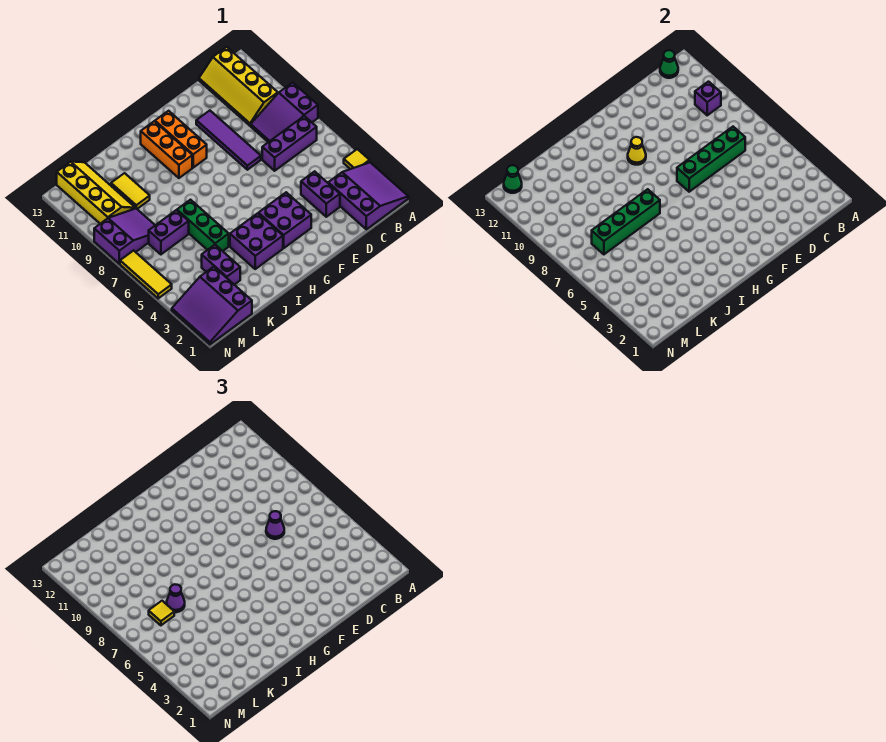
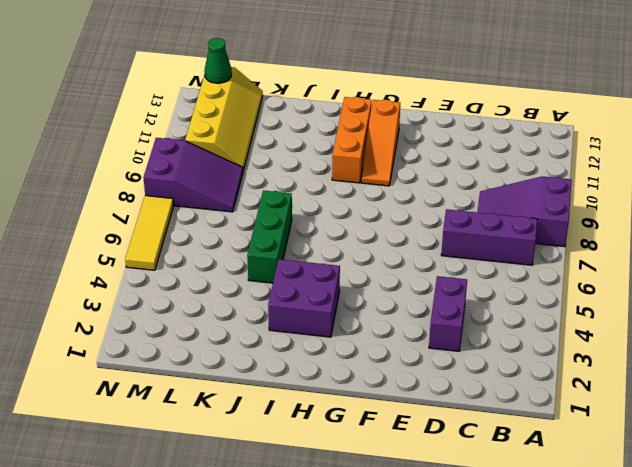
orange 1x3 slope [361,100,400,186] -> orange 1x3 brick [155,111,207,168]
none -> purple 3x3 slope [328,163,408,229]
none -> yellow 1x1 tile [344,149,370,169]
none -> yellow 2x4 slope [199,47,278,126]

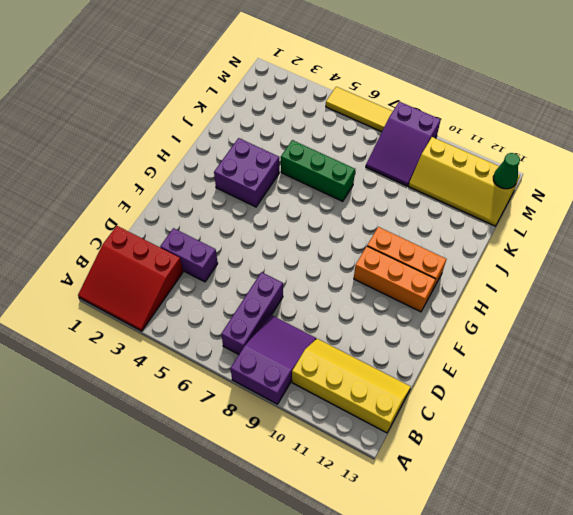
red 3x3 slope [78,226,183,331] -> purple 3x3 slope [328,163,408,229]
none -> yellow 1x1 tile [344,149,370,169]
none -> purple 1x4 tile [196,111,261,170]
none -> purple 2x2 brick [258,192,311,248]

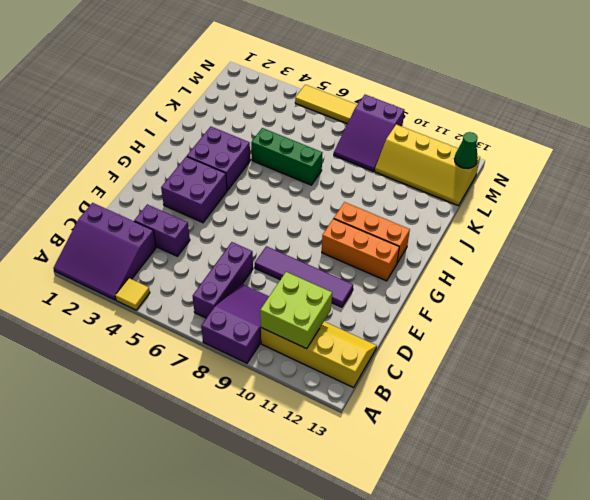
lime 2x2 brick [260,272,332,349] -> purple 1x1 brick [695,82,721,115]
none -> purple 1x2 brick [202,245,240,285]
none -> purple 1x2 brick [149,210,189,254]
none -> yellow 1x2 tile [111,173,150,209]

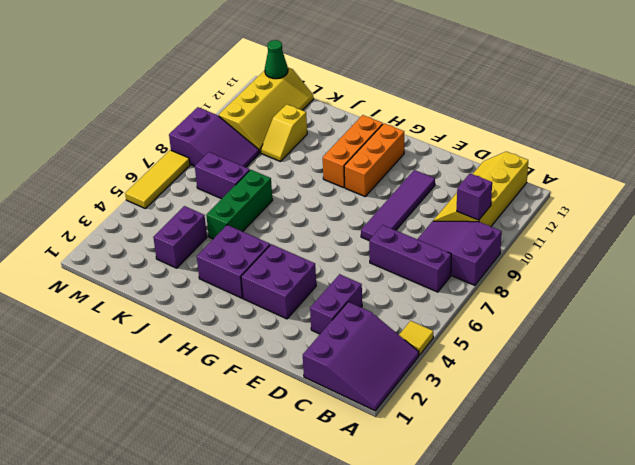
yellow 1x2 slope [261,104,307,162] -> yellow 1x2 tile [111,173,150,209]
none -> purple 3x3 slope [172,267,252,344]
none -> green 1x1 cone [660,50,678,78]
none -> green 1x4 brick [677,127,745,192]

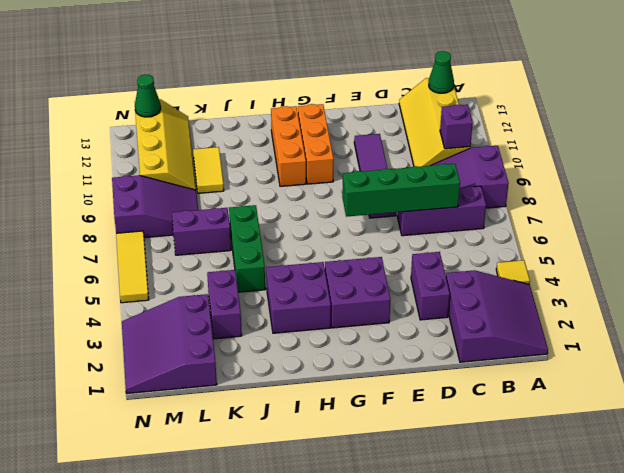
none -> yellow 1x1 cone [628,137,646,165]
none -> green 1x4 brick [592,189,660,254]
none -> purple 1x1 cone [266,511,284,539]

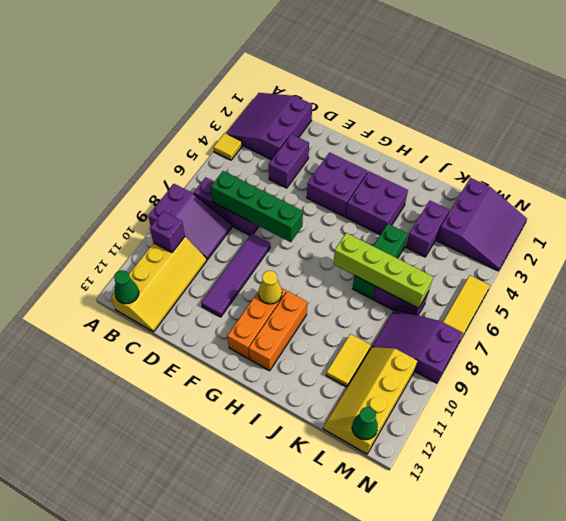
lime 1x4 brick [333,233,433,308] -> green 1x4 brick [592,189,660,254]
none -> purple 1x1 cone [266,511,284,539]
none -> purple 1x1 cone [167,584,185,612]
none -> yellow 1x1 tile [149,601,174,625]

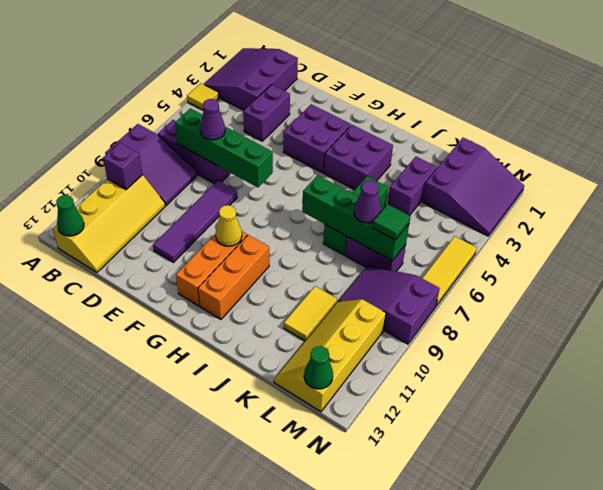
green 1x1 tile [373,204,410,240] -> yellow 1x1 tile [149,601,174,625]

